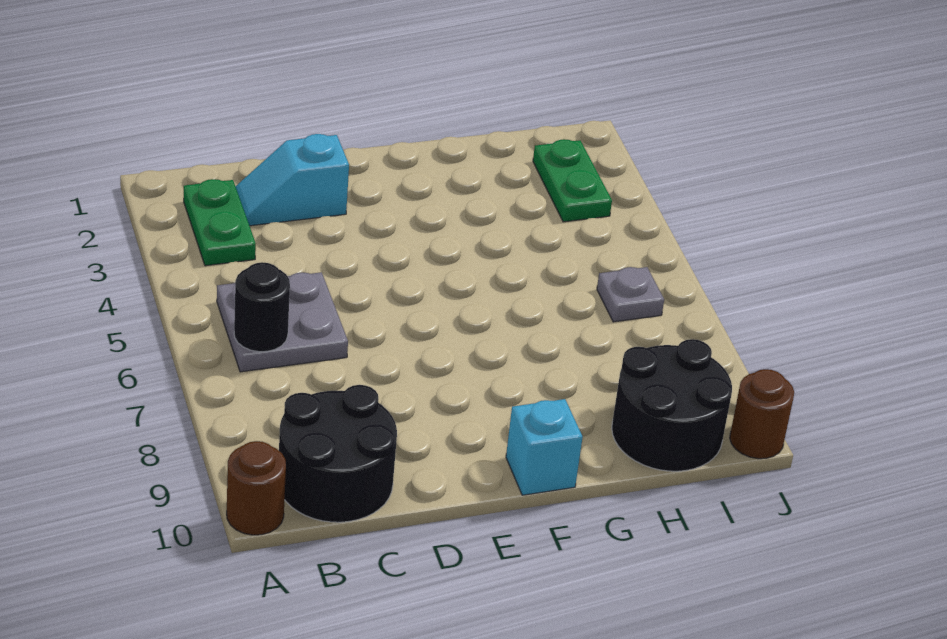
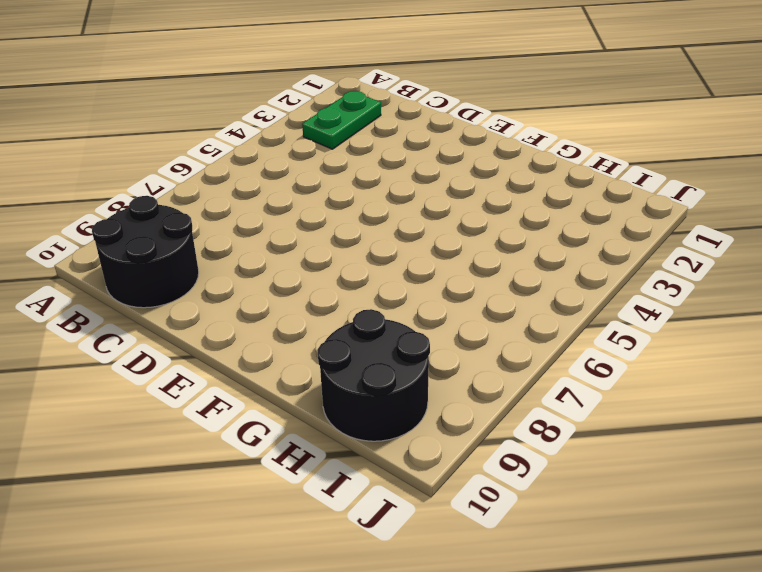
none -> brown 1x1 round brick [227,441,286,535]
none -> grey 2x2 plate [217,272,348,372]

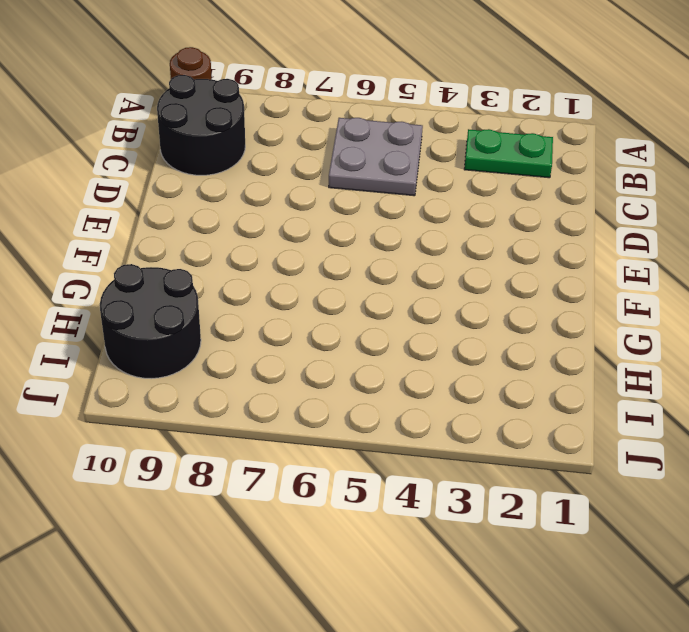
none -> cyan 1x2 slope [235,134,349,226]
none -> cyan 1x1 brick [506,399,583,495]

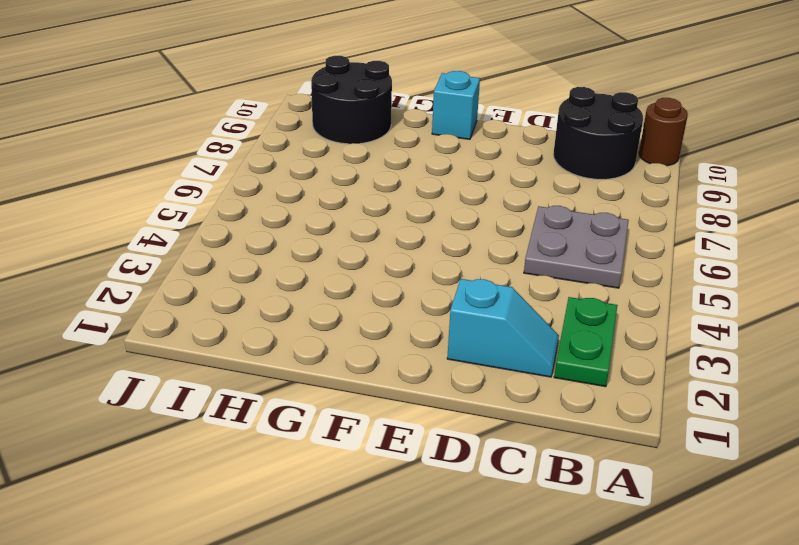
none -> green 1x2 plate [533,139,612,222]
none -> grey 1x1 plate [597,267,664,322]

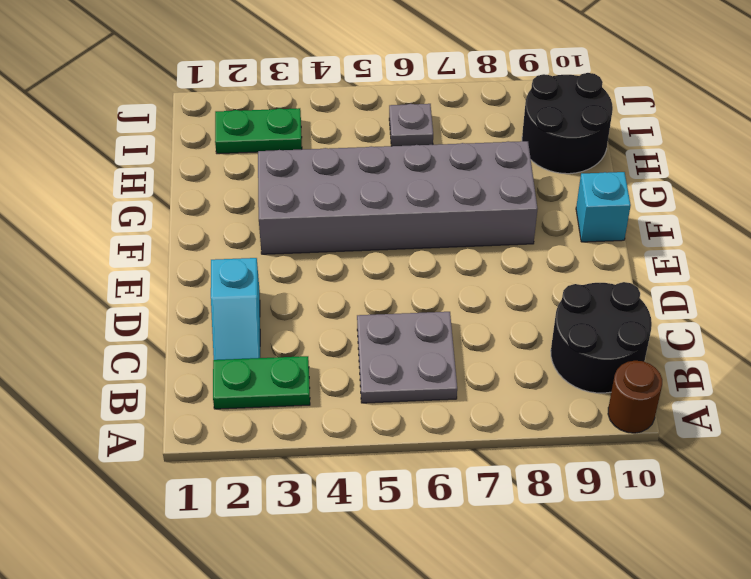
grey 2x6 brick [258,141,537,254] -> none
none -> brown 1x1 round brick [730,369,794,459]
none -> black 1x1 round brick [234,262,290,352]

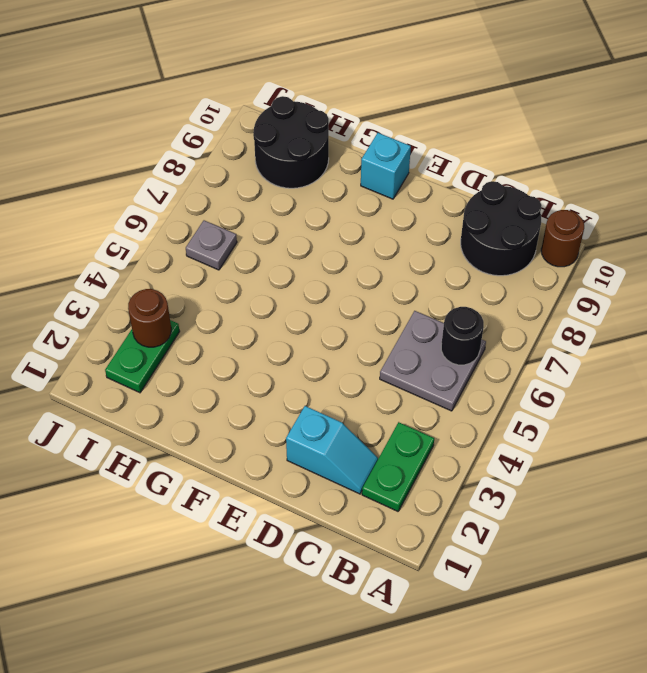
brown 1x1 round brick [128,289,171,347] -> brown 1x1 round brick moved to [730,369,794,459]

